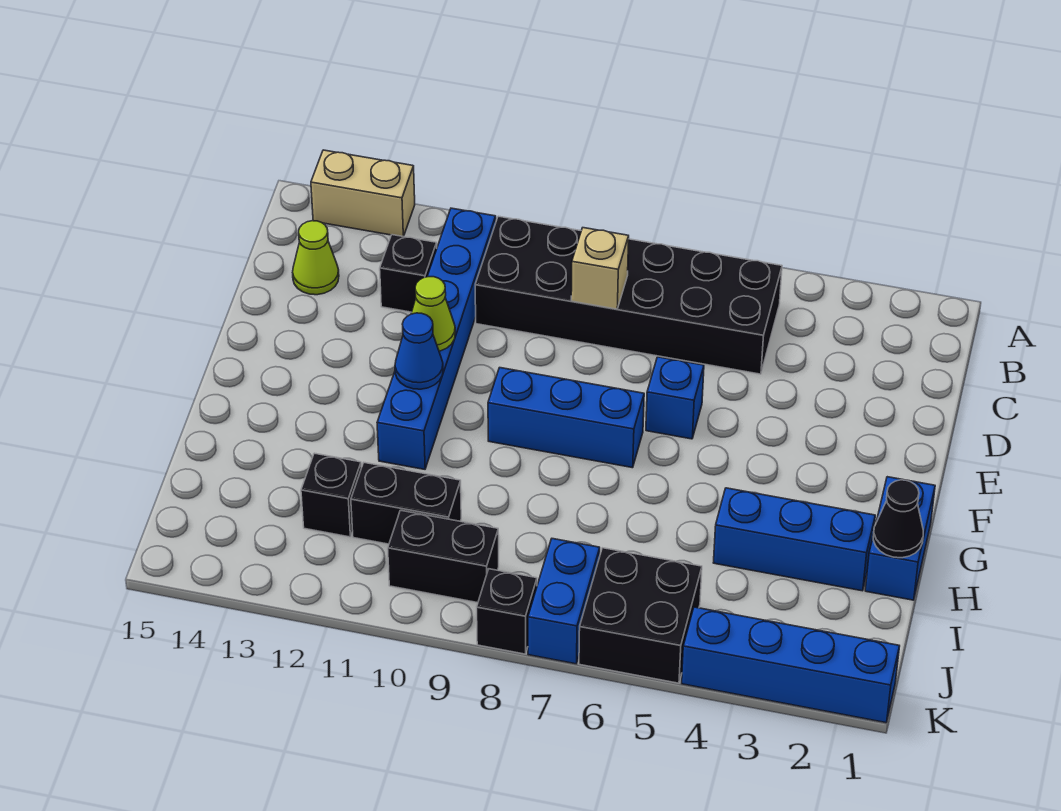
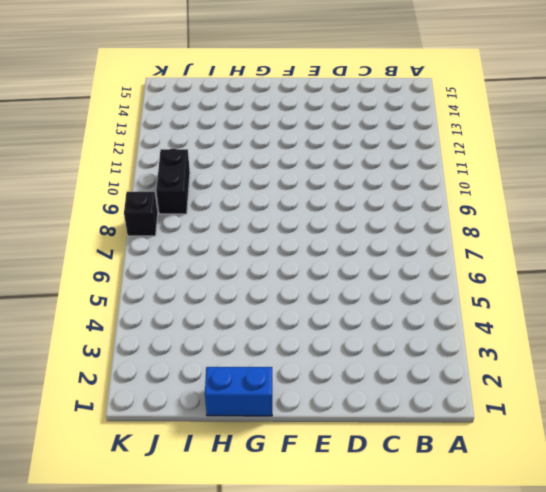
none -> tan 1x2 brick [311,150,415,236]
none -> black 2x6 brick [475,216,782,374]
none -> blue 1x6 brick [377,208,496,469]

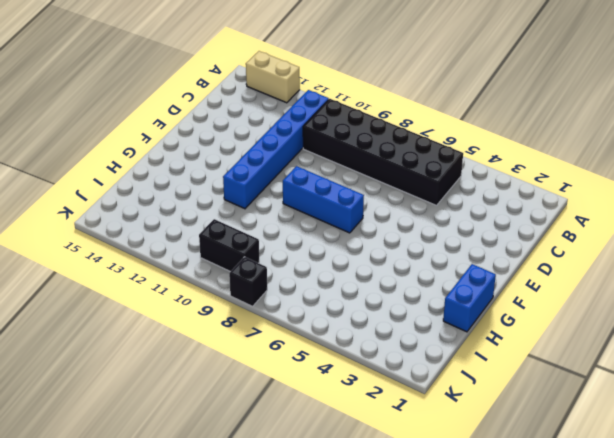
none -> black 1x1 brick [380,235,437,312]
none -> lime 1x1 cone [293,221,339,295]
none -> blue 1x1 brick [646,357,704,439]

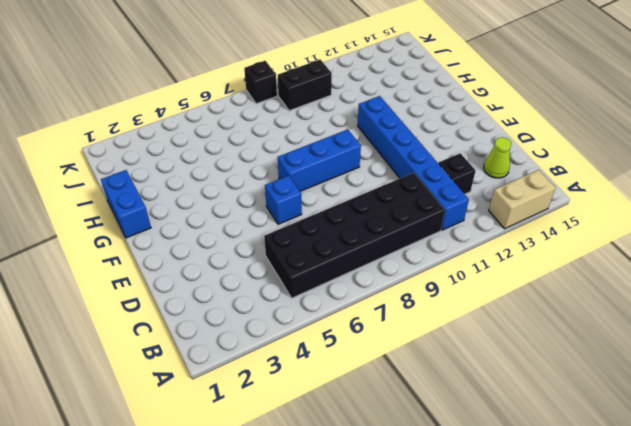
none -> blue 1x3 brick [713,488,875,591]
none -> black 1x2 brick [351,463,461,544]
none -> black 1x1 brick [301,453,361,537]

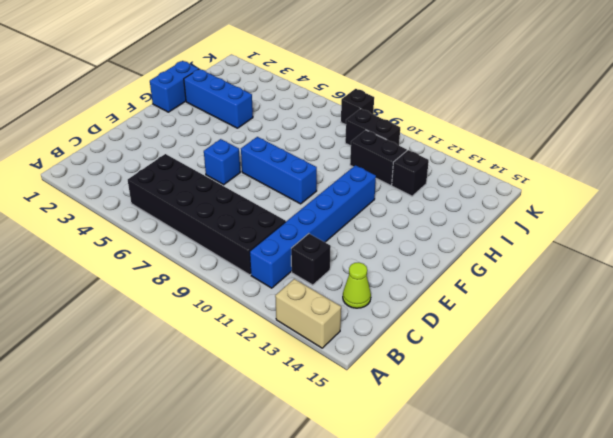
none -> black 2x2 brick [579,548,702,683]
none -> blue 1x2 brick [528,539,600,664]
none -> blue 1x4 brick [682,607,900,723]

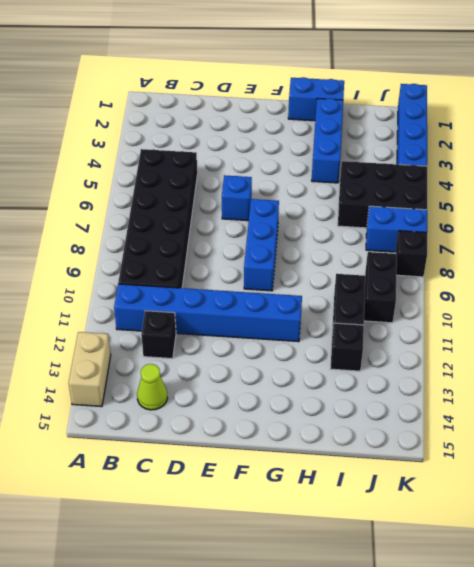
black 2x3 brick [338,161,427,228] -> black 2x2 brick [579,548,702,683]
none -> tan 1x1 brick [571,228,629,309]
none -> lime 1x1 cone [411,277,455,351]
none -> blue 1x1 cone [395,313,443,389]

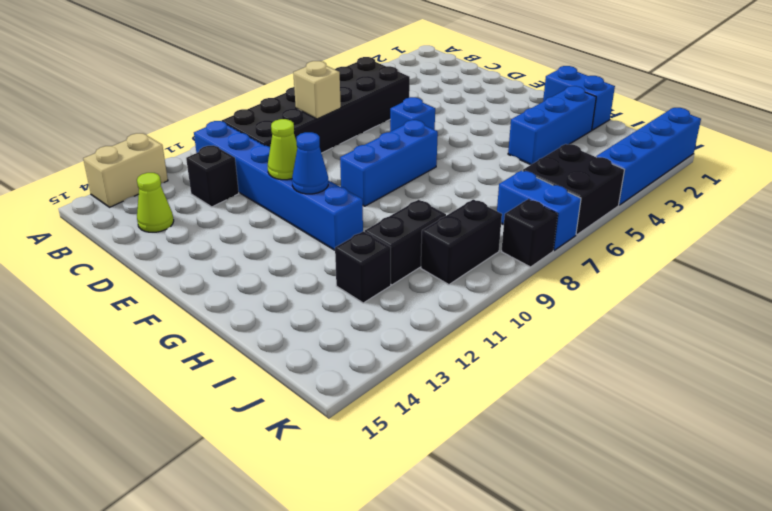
none -> black 1x1 cone [873,480,923,558]

